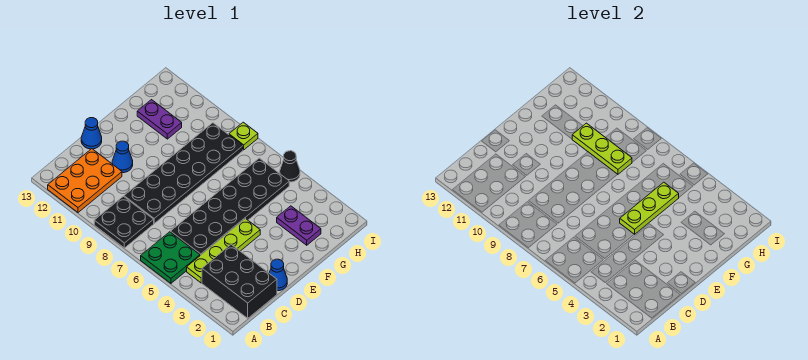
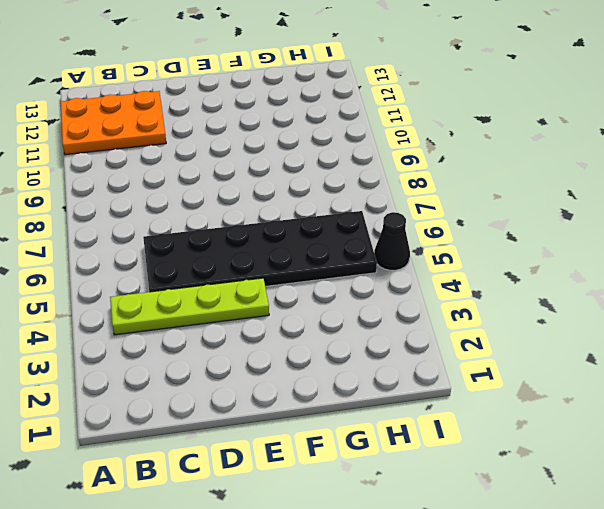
none -> green 2x2 plate [141,232,200,283]
none -> black 2x2 plate [94,196,154,248]
none -> black 2x3 brick [202,244,277,318]

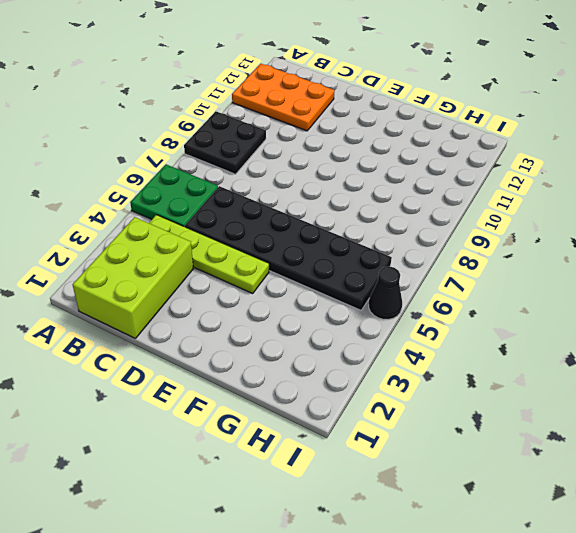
lime 2x3 brick [73,217,193,338] -> black 2x3 brick [202,244,277,318]
none -> black 2x6 plate [124,123,243,223]
none -> blue 1x1 cone [269,259,287,291]
none -> blue 1x1 cone [112,141,133,173]

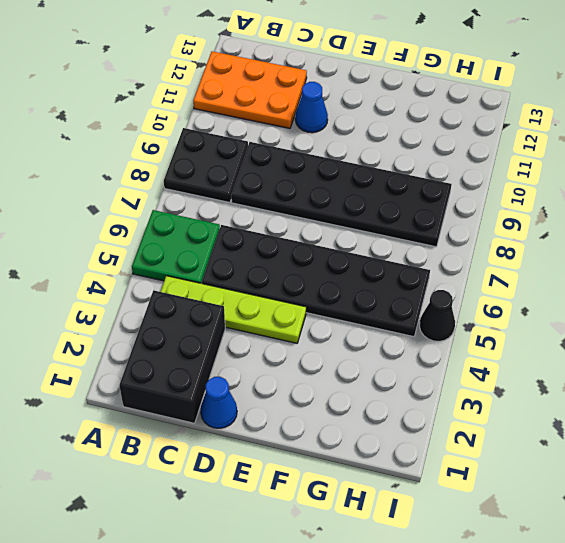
none -> blue 1x1 cone [81,118,102,149]
none -> purple 1x2 plate [277,206,321,245]
none -> purple 1x2 plate [137,100,182,139]

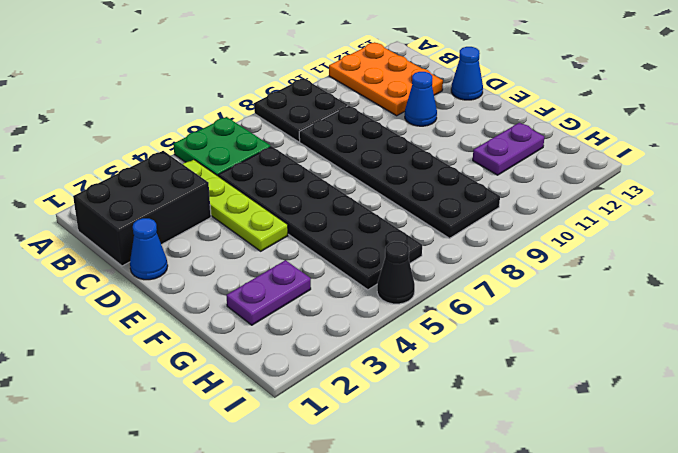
none -> lime 1x1 plate [229,122,258,150]
none -> lime 1x3 plate [620,182,679,234]
none -> lime 1x3 plate [572,123,632,174]

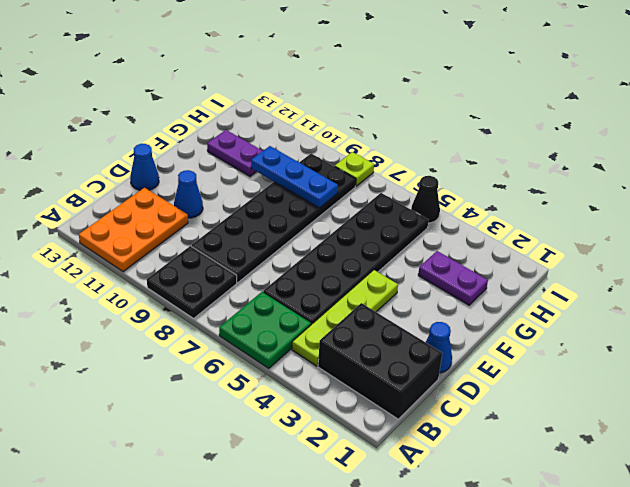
blue 1x3 plate [251,146,338,208] -> lime 1x3 plate [572,123,632,174]
none -> lime 1x3 plate [620,182,679,234]

